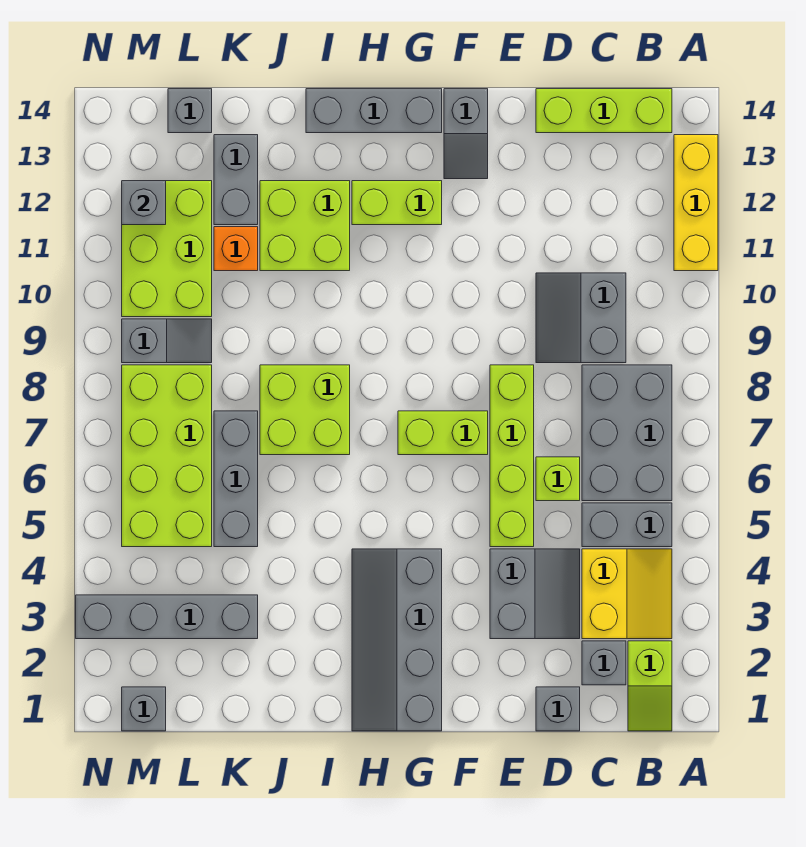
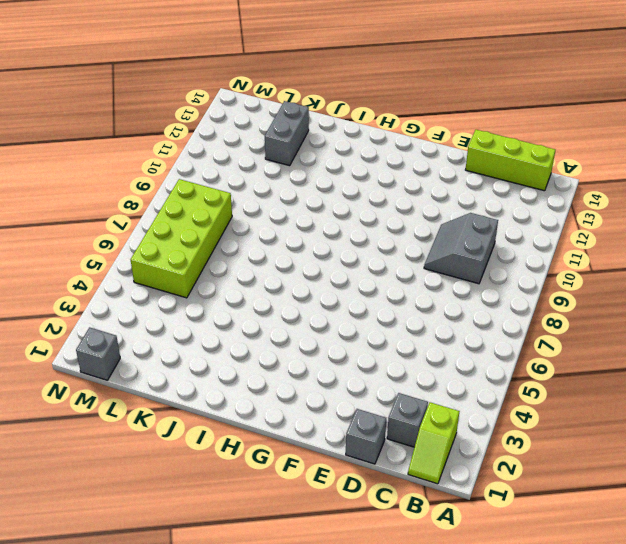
none -> yellow 1x3 brick [674,135,718,271]
none -> yellow 2x2 slope [582,549,672,639]
none -> grey 1x2 brick [582,503,672,547]

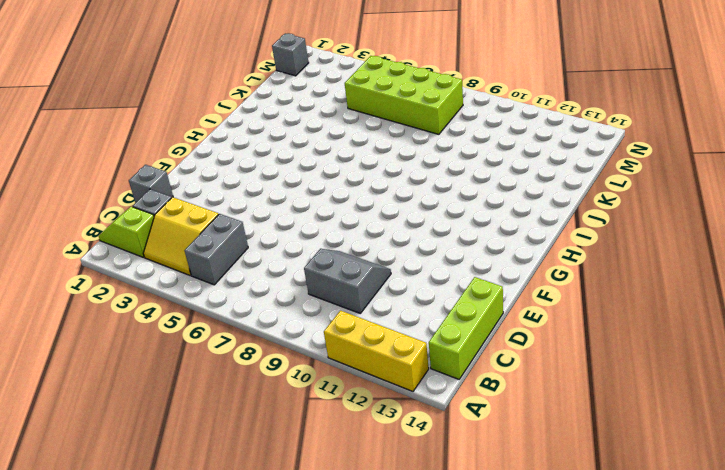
none -> grey 2x3 brick [582,365,672,501]
none -> grey 2x2 slope [490,549,580,639]
none -> lime 1x1 brick [536,457,580,501]

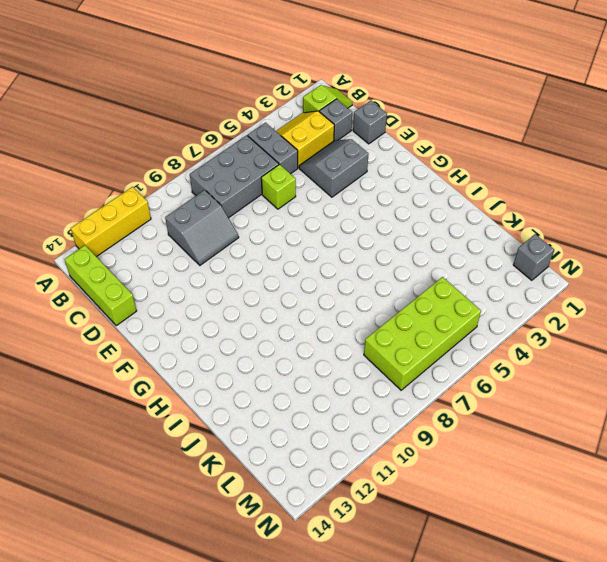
none -> lime 1x4 brick [490,365,534,547]
none -> lime 1x2 brick [398,411,488,455]
none -> grey 1x2 slope [444,89,488,179]

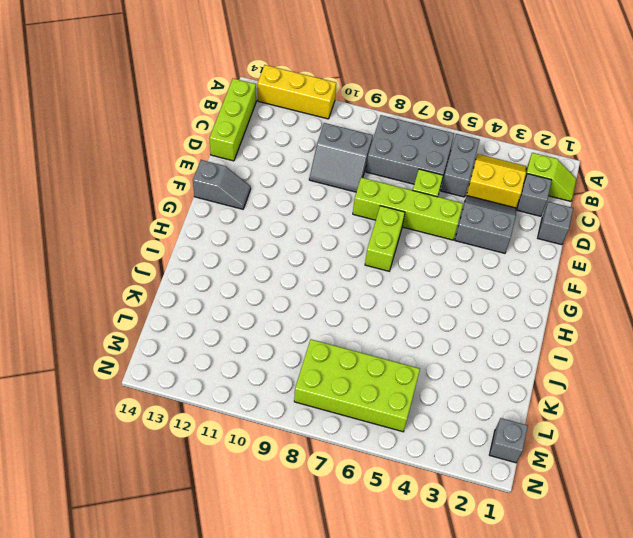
none -> grey 2x4 slope [352,549,442,731]
none -> lime 1x2 brick [352,181,442,225]
none -> grey 1x3 brick [306,89,442,133]

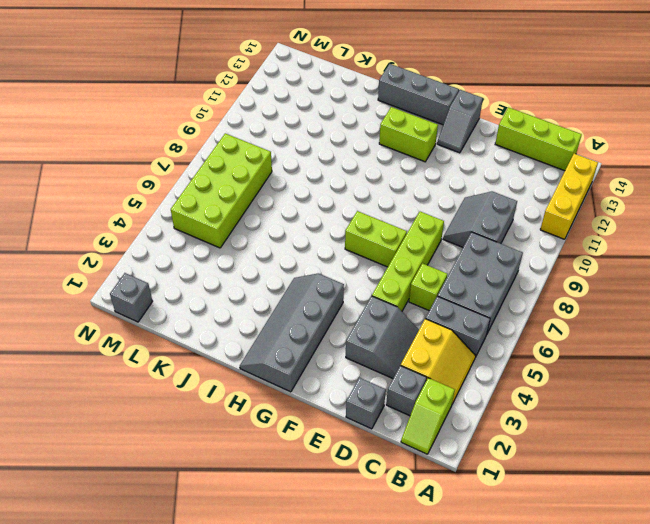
none -> lime 2x2 brick [260,365,350,455]
none -> lime 2x2 brick [260,181,350,271]
none -> grey 1x4 brick [76,595,258,639]

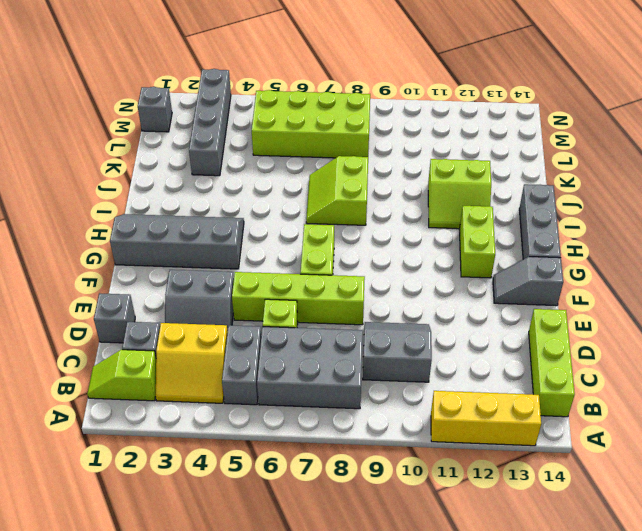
lime 2x2 slope [306,156,368,225] -> lime 2x2 brick [260,365,350,455]
lime 2x2 slope [428,159,491,229] -> lime 2x2 brick [260,181,350,271]
none -> grey 1x3 brick [214,411,258,547]
none -> orange 1x1 brick [214,227,258,271]
none -> grey 1x2 brick [214,135,258,225]

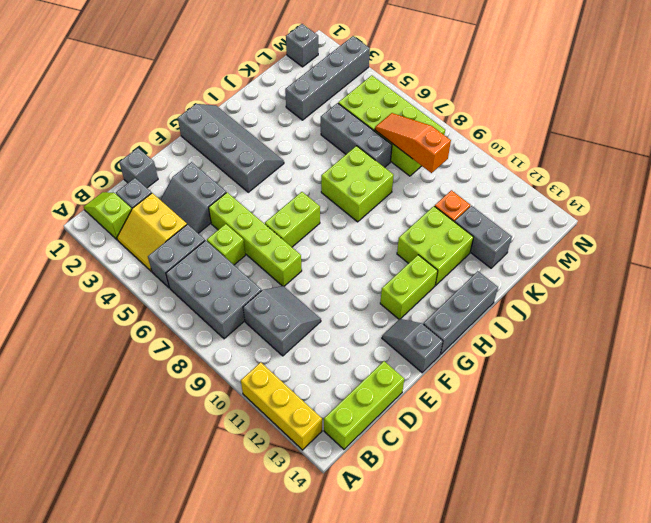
orange 1x3 slope [375,113,451,173] -> none
none -> grey 1x2 slope [122,319,212,363]
none -> lime 2x3 brick [122,181,212,317]
none -> grey 1x1 brick [168,89,212,133]

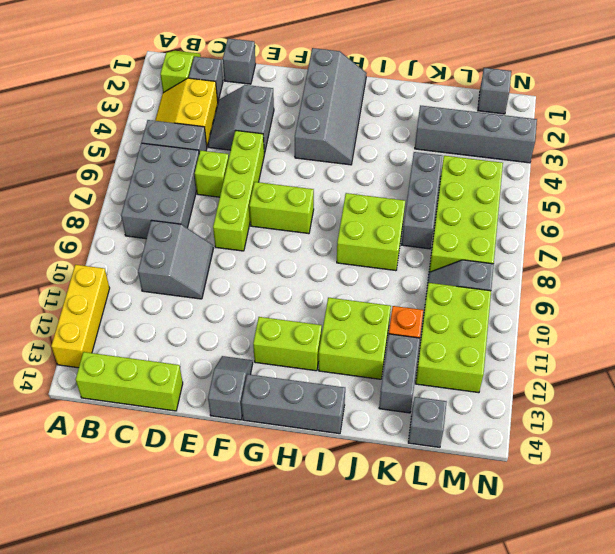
none -> grey 1x1 brick [122,181,166,225]

